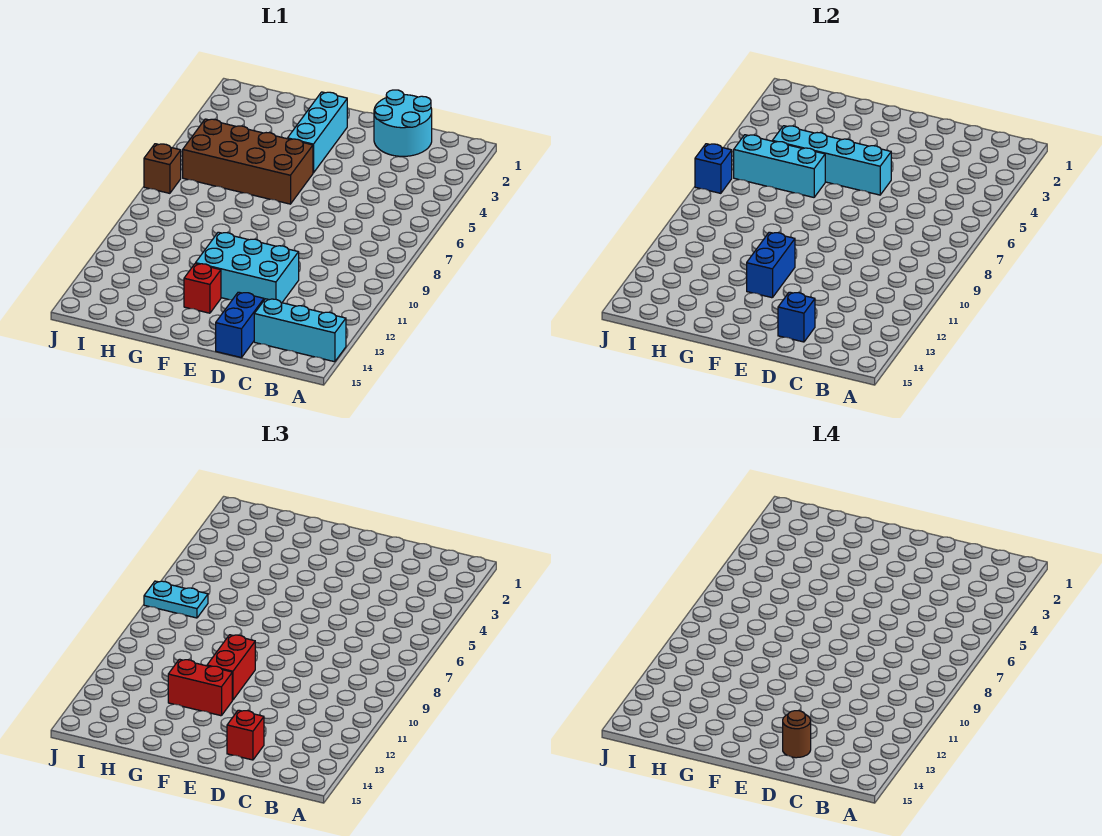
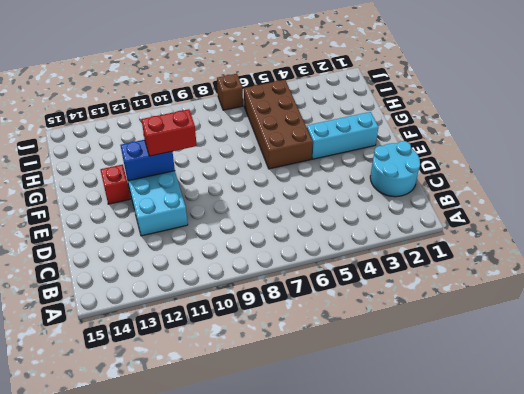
none -> cyan 1x3 brick [254,299,346,362]
none -> blue 1x2 brick [216,292,264,358]
none -> blue 1x1 brick [778,292,815,342]

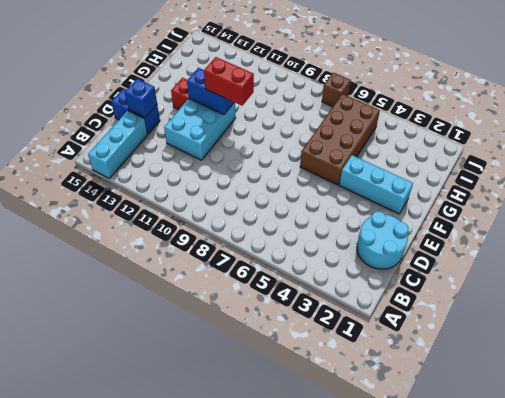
none -> cyan 1x4 brick [772,126,891,195]
none -> cyan 1x3 brick [734,135,825,197]
none -> blue 1x1 brick [695,144,732,193]

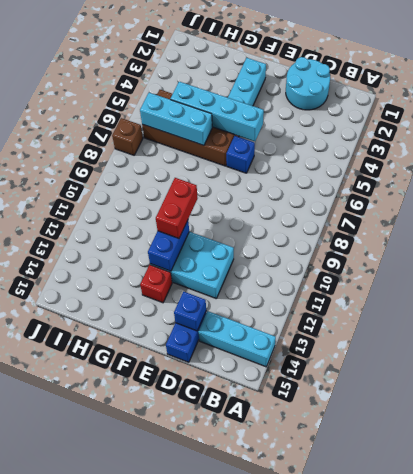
blue 1x1 brick [226,136,255,173] -> blue 1x1 brick moved to [695,144,732,193]
none -> red 1x1 brick [227,710,264,760]
none -> red 1x2 brick [168,659,232,716]
none -> cyan 1x2 plate [144,581,208,618]

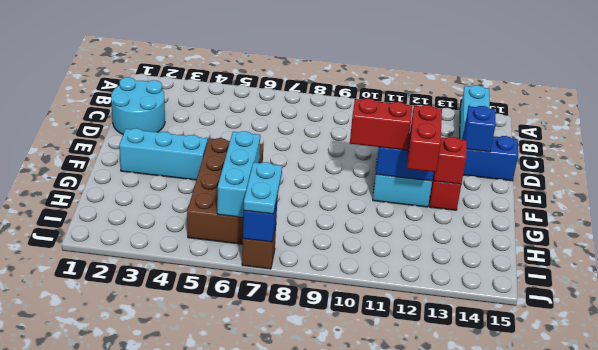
red 1x1 brick [434,137,467,184] -> red 1x1 brick moved to [227,710,264,760]
none -> cyan 1x4 brick [772,126,891,195]
none -> brown 1x1 round brick [783,711,811,758]

